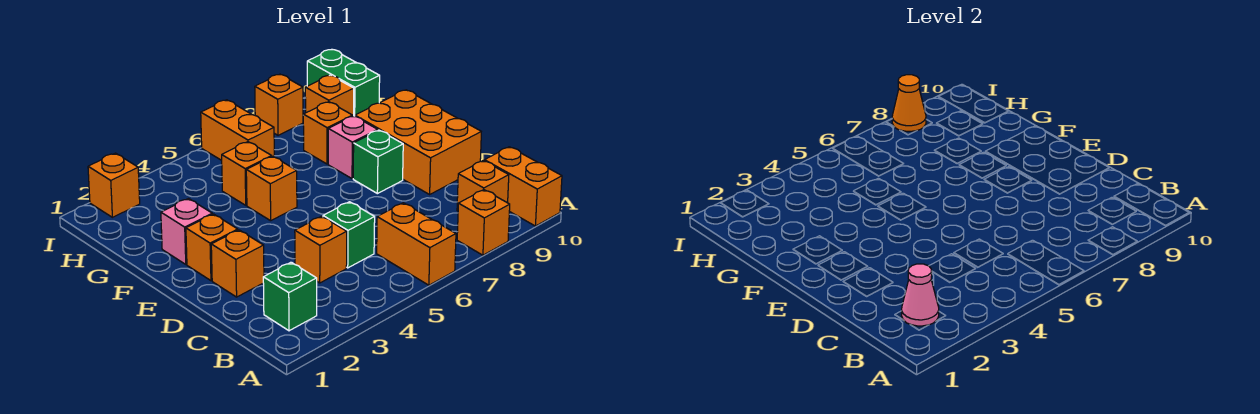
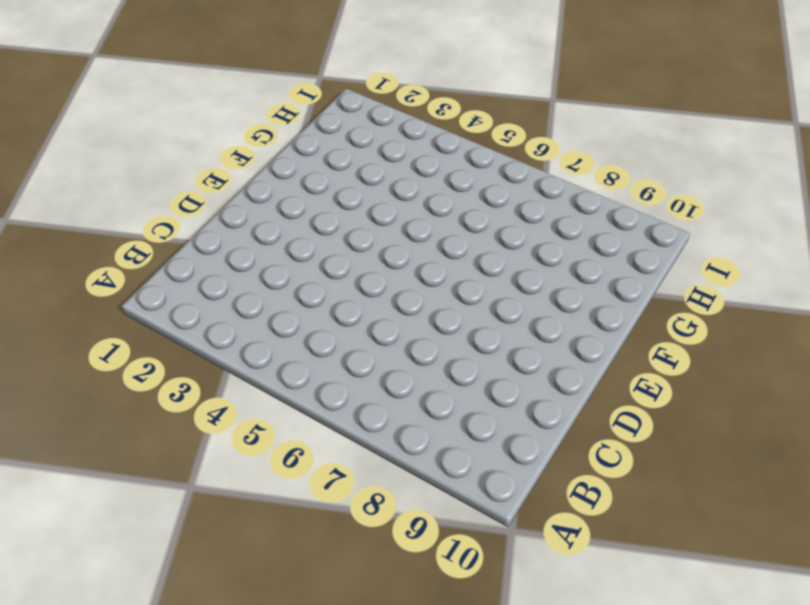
none -> orange 1x2 brick [377,203,456,285]
none -> orange 1x1 brick [457,190,510,255]
none -> orange 1x2 brick [485,147,562,226]

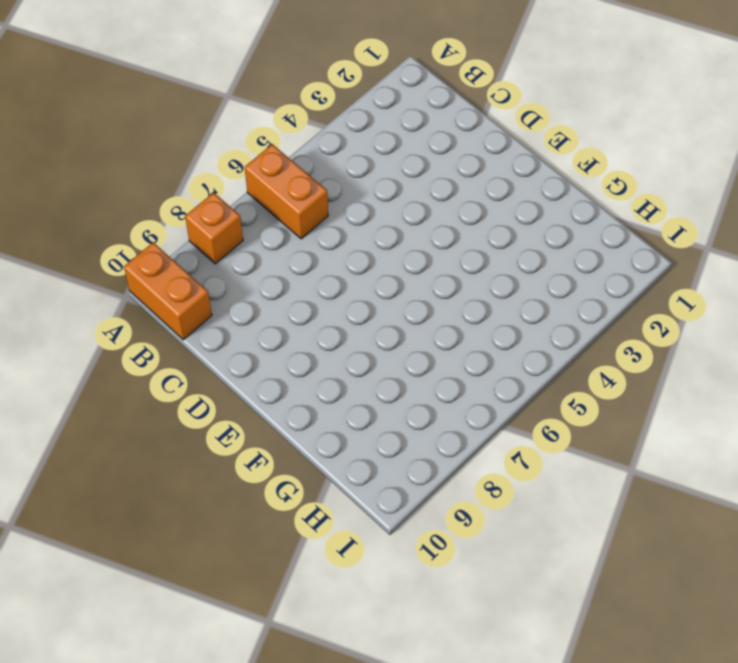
none -> green 1x1 brick [263,262,317,331]
none -> orange 1x1 brick [457,161,509,211]
none -> orange 1x1 brick [295,216,347,283]

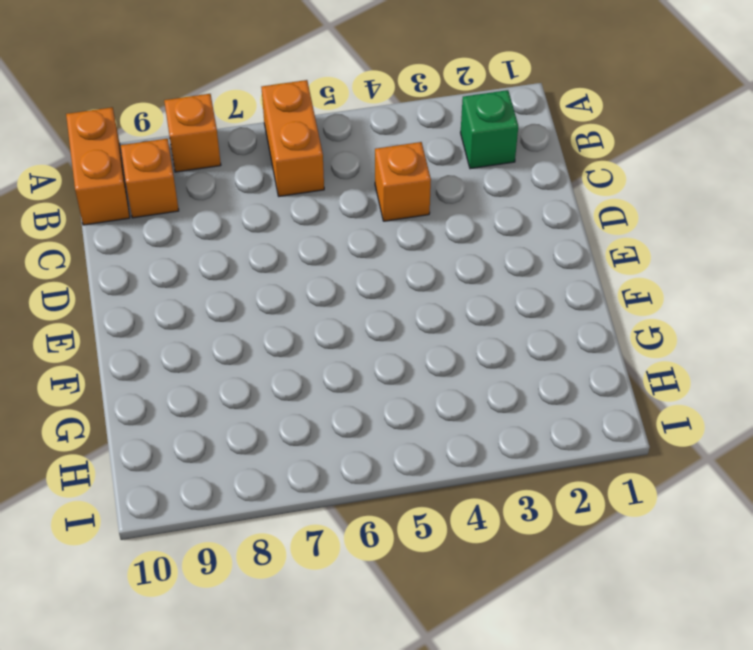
none -> green 1x1 brick [323,202,375,268]
none -> orange 1x1 brick [211,230,264,297]
none -> orange 2x3 brick [355,90,481,194]

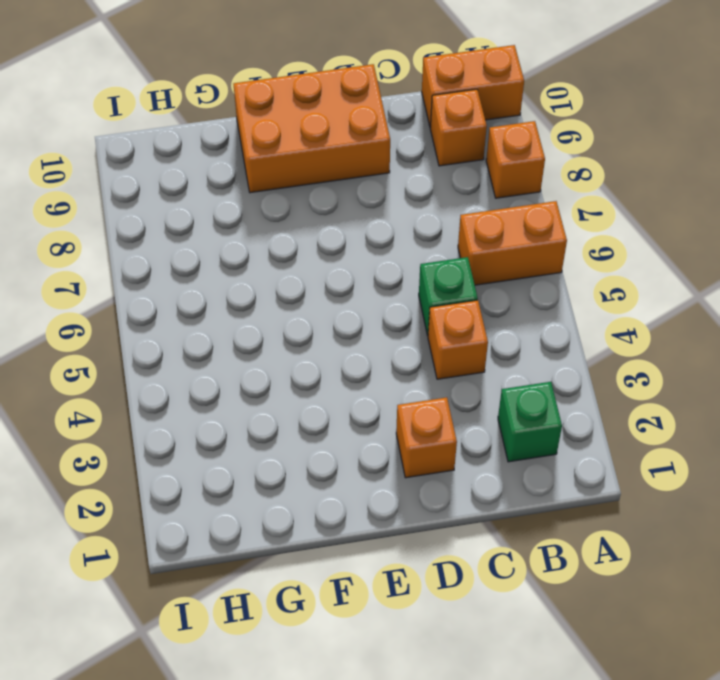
none -> orange 1x1 brick [186,214,238,281]
none -> green 1x1 brick [353,130,403,194]
none -> pink 1x1 brick [161,199,212,264]

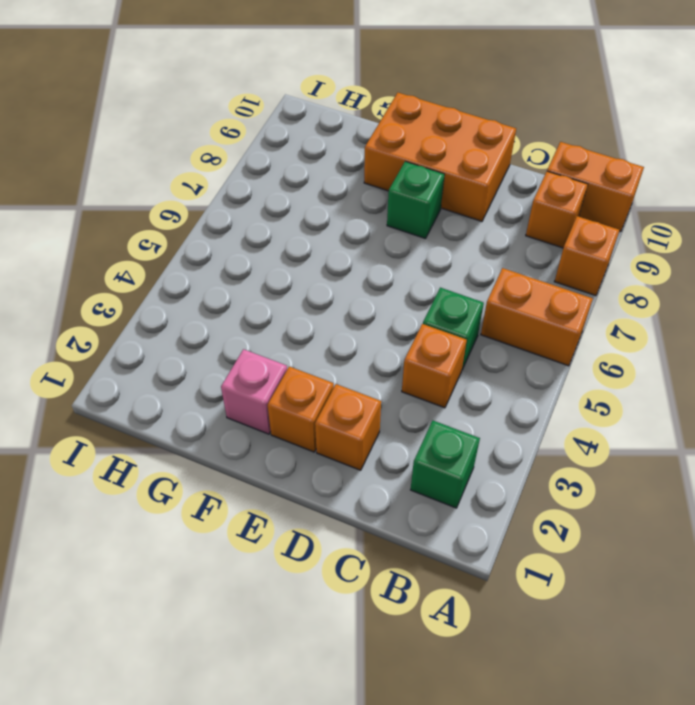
none -> orange 1x1 brick [246,156,297,221]
none -> pink 1x1 brick [328,116,378,179]
none -> orange 1x1 brick [222,142,272,205]

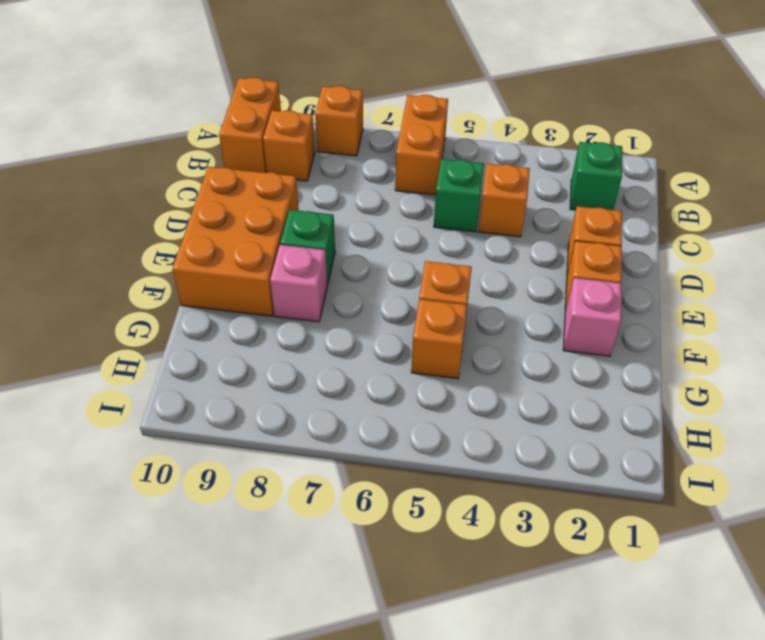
none -> orange 1x1 brick [303,102,352,164]
none -> orange 1x2 brick [201,100,274,160]
none -> orange 1x1 brick [305,75,354,116]

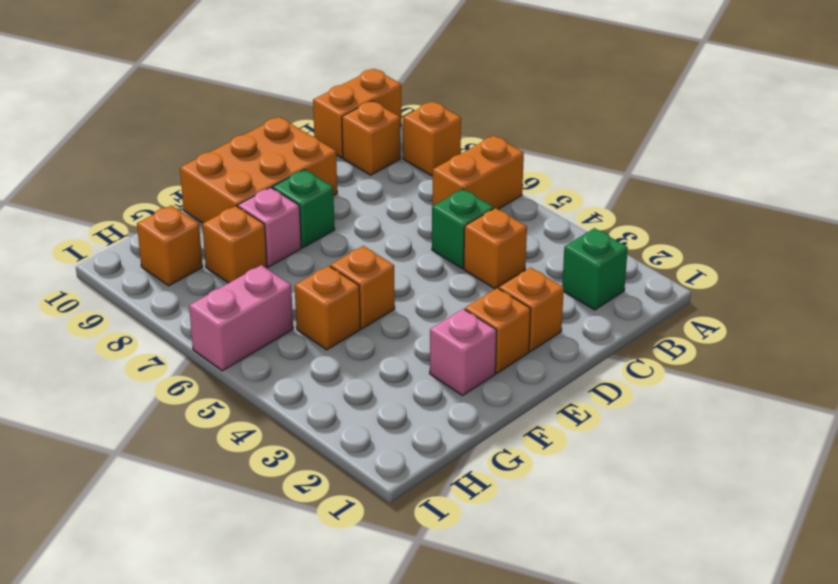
pink 1x2 brick [189,265,293,371] -> orange 1x2 brick [201,100,274,160]
none -> green 1x2 brick [307,50,380,116]
none -> orange 1x1 brick [88,153,140,217]
none -> orange 1x1 brick [255,74,303,135]

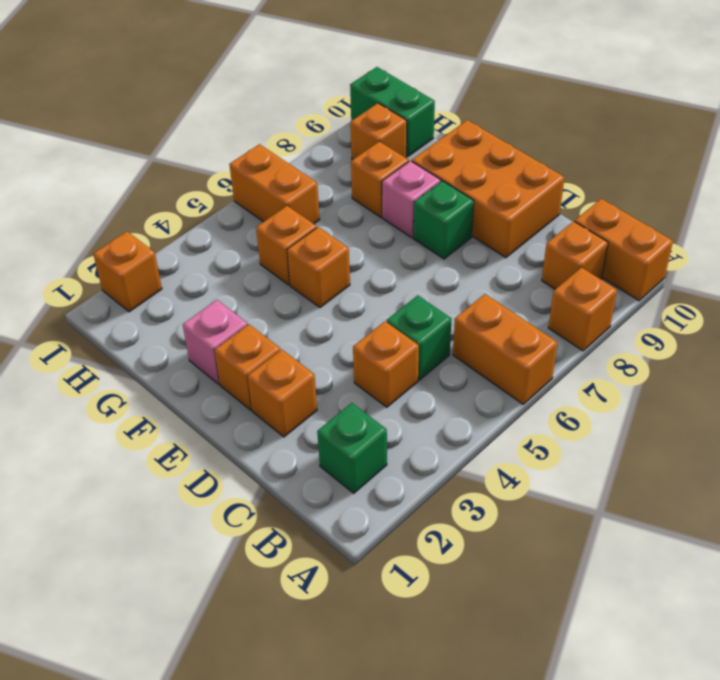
none -> orange 1x1 brick [255,74,303,135]
none -> pink 1x1 cone [902,264,939,326]
none -> orange 1x1 cone [892,75,926,131]

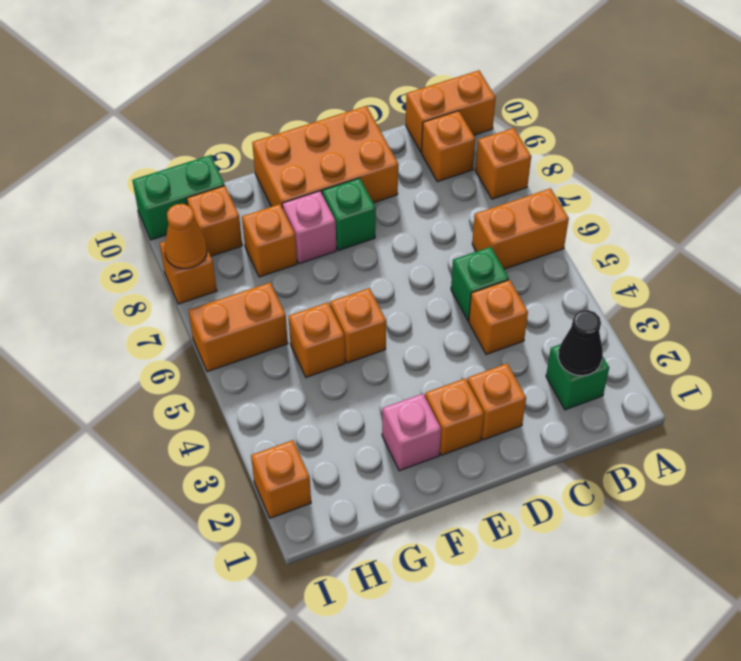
black 1x1 cone [558,310,603,376] -> pink 1x1 cone [902,264,939,326]

